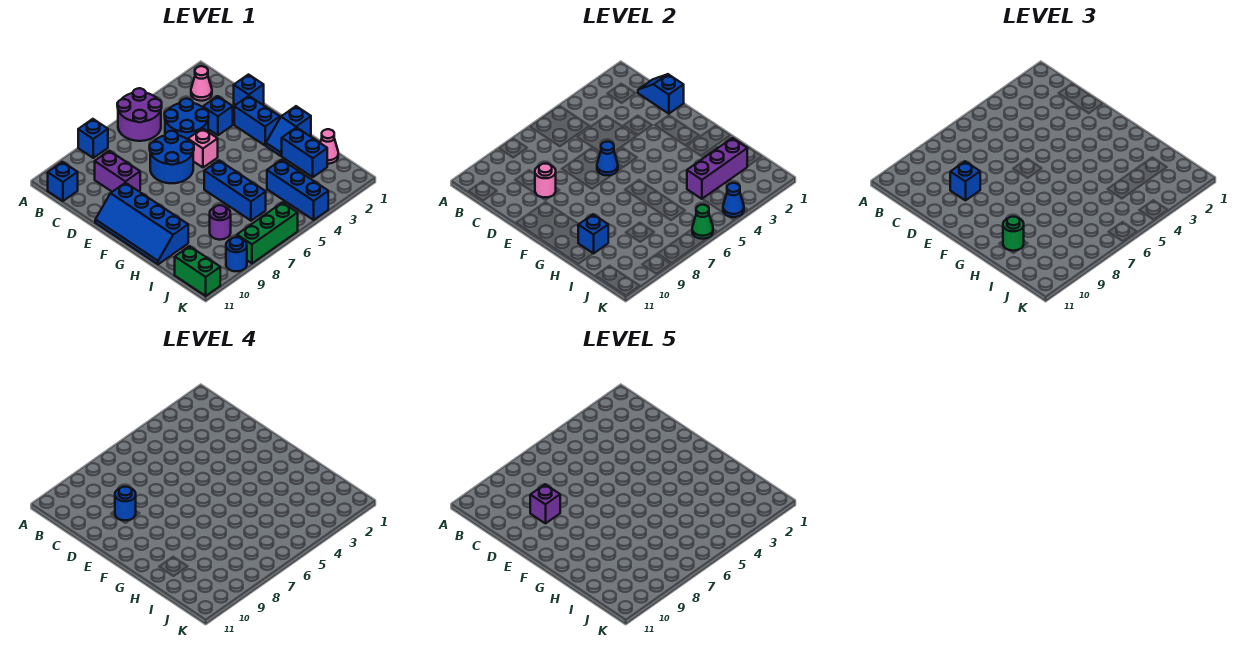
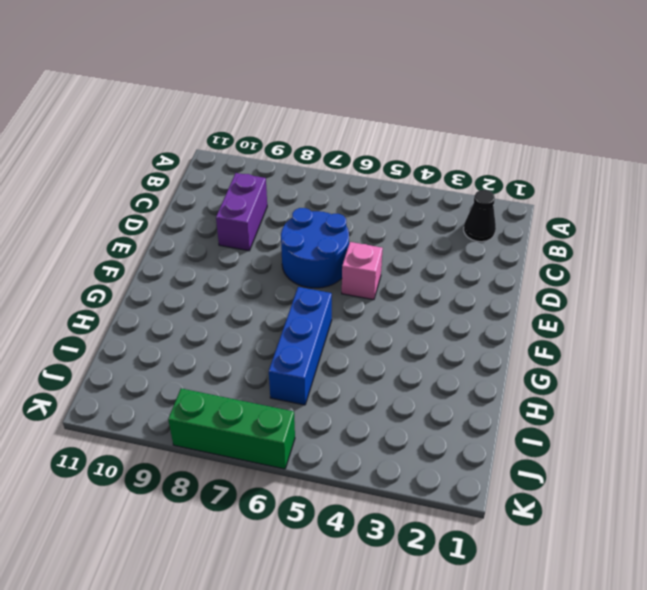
black 1x1 cone [464,190,496,242] -> pink 1x1 cone [191,66,212,101]
none -> purple 2x2 round brick [117,88,162,141]
none -> blue 1x1 brick [78,119,108,158]
none -> blue 1x1 brick [48,162,78,201]
none -> blue 2x2 round brick [164,99,209,139]

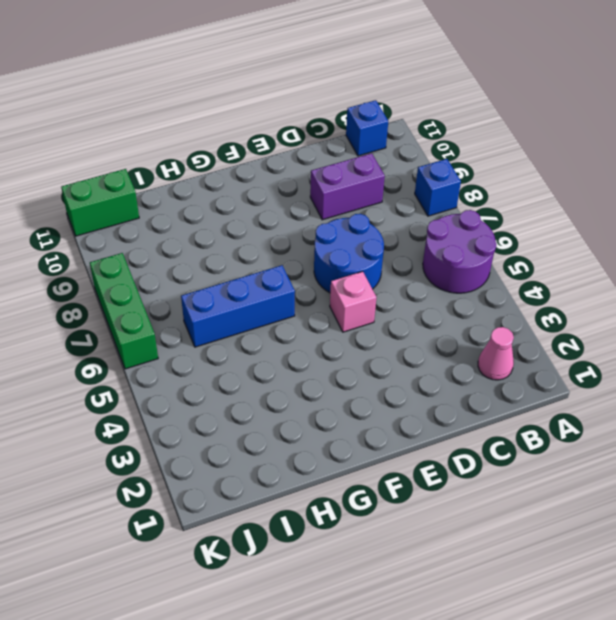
none -> blue 2x2 round brick [164,99,209,139]
none -> blue 1x1 brick [234,75,264,105]
none -> blue 1x1 brick [203,96,233,135]
none -> blue 1x2 brick [234,96,280,145]

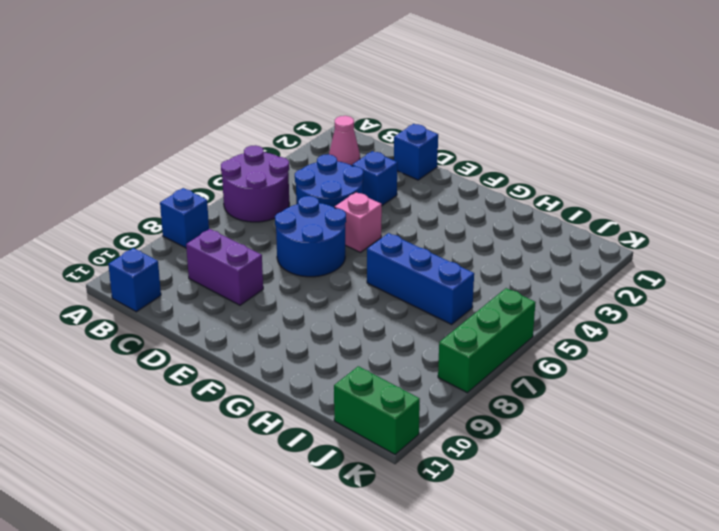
none -> blue 1x2 brick [234,96,280,145]
none -> blue 2x4 slope [95,183,188,264]
none -> blue 1x2 slope [266,106,311,156]
none -> blue 1x2 brick [282,128,327,177]

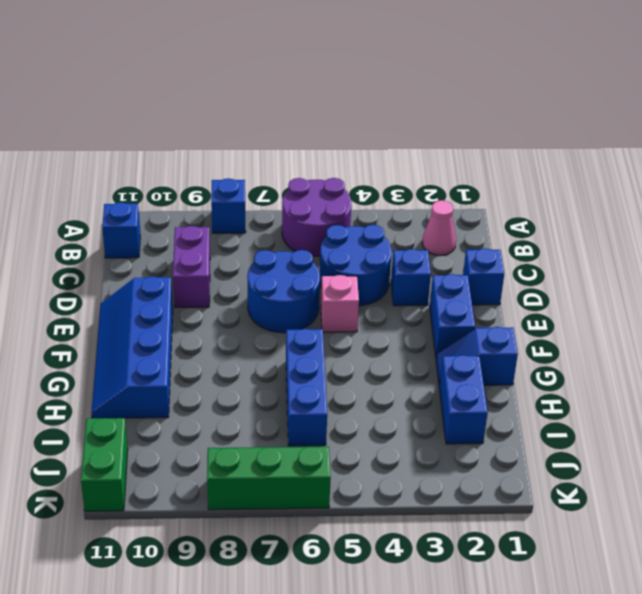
none -> pink 1x1 cone [320,129,338,164]
none -> blue 1x3 brick [267,160,328,220]
none -> purple 1x1 round brick [210,205,231,240]
none -> blue 1x1 round brick [226,237,247,271]

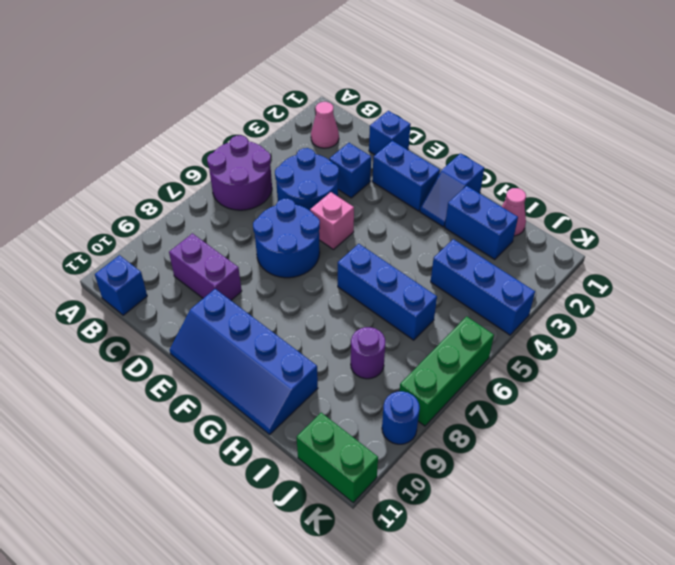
none -> blue 1x1 brick [78,119,108,158]
none -> blue 1x2 slope [638,74,684,114]
none -> pink 1x1 round brick [535,164,556,197]
none -> blue 1x1 cone [597,142,618,175]

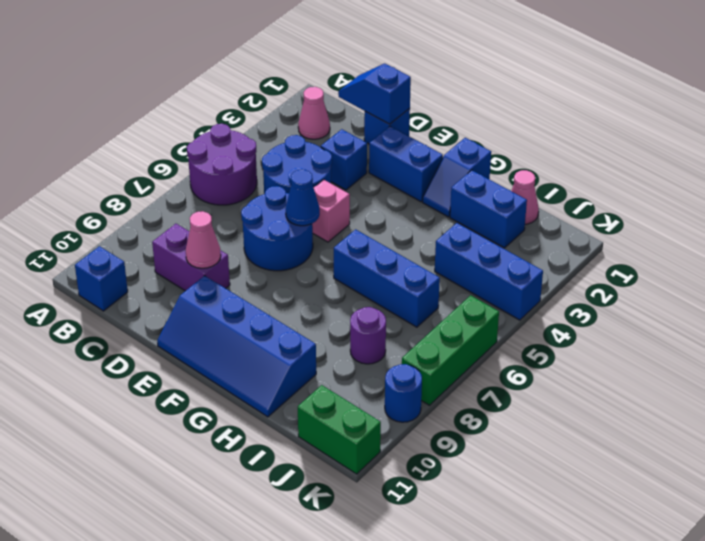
pink 1x1 cone [186,211,221,268] -> pink 1x1 round brick [535,164,556,197]
none -> blue 1x1 brick [78,119,108,158]
none -> blue 1x1 brick [578,214,608,254]
none -> purple 1x3 brick [687,138,747,199]
none -> blue 1x1 cone [723,183,744,217]

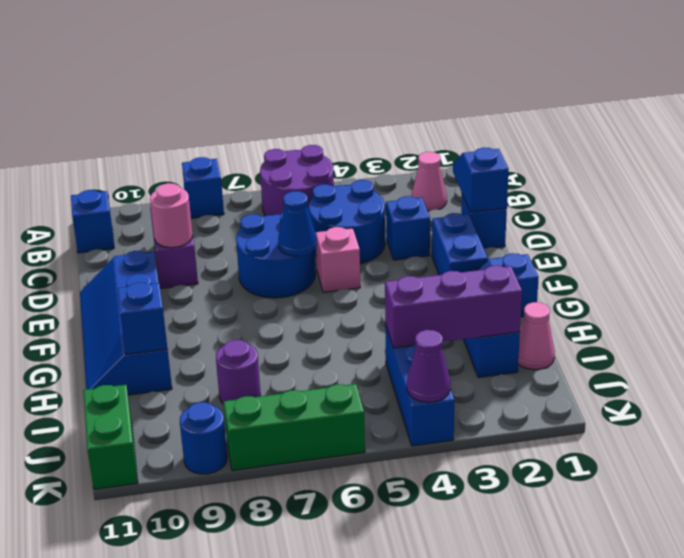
purple 1x1 cone [407,330,450,402] -> blue 1x1 cone [723,183,744,217]
none -> blue 1x3 brick [204,161,266,221]
none -> green 1x1 cone [692,205,713,239]
none -> blue 1x1 brick [950,161,980,200]
none -> green 1x1 round brick [1003,217,1024,251]

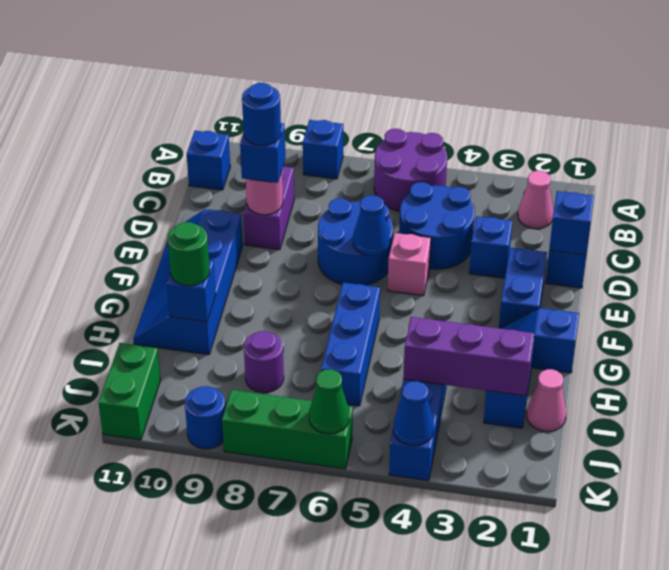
none -> purple 1x1 brick [530,484,560,523]

